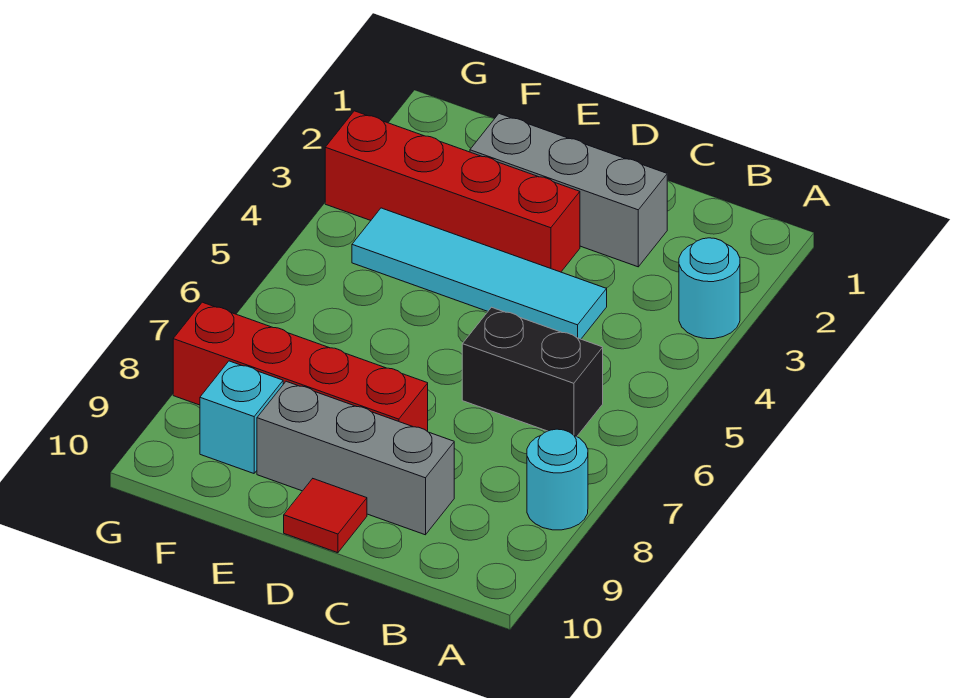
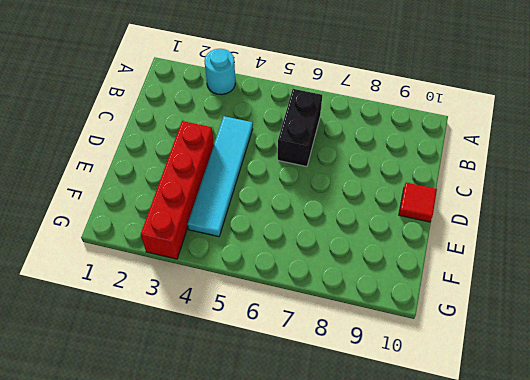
none -> cyan 1x1 round brick [527,429,588,530]
none -> grey 1x3 brick [470,114,667,267]

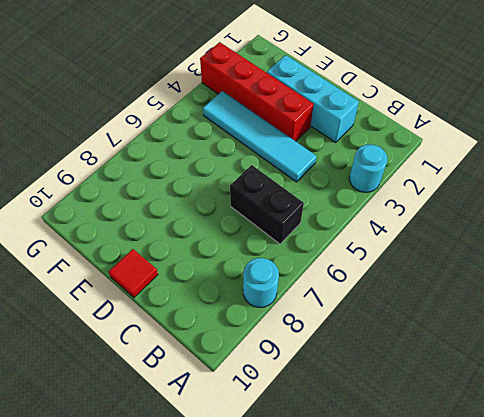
cyan 1x3 brick [267,55,359,142] -> grey 1x3 brick [470,114,667,267]
none -> grey 1x3 brick [257,381,454,535]
none -> red 1x4 brick [173,302,428,432]

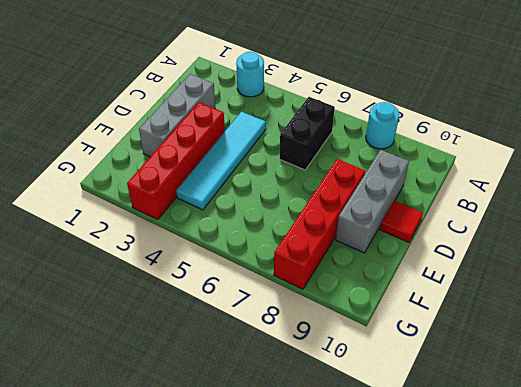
none -> cyan 1x1 brick [200,361,283,473]

